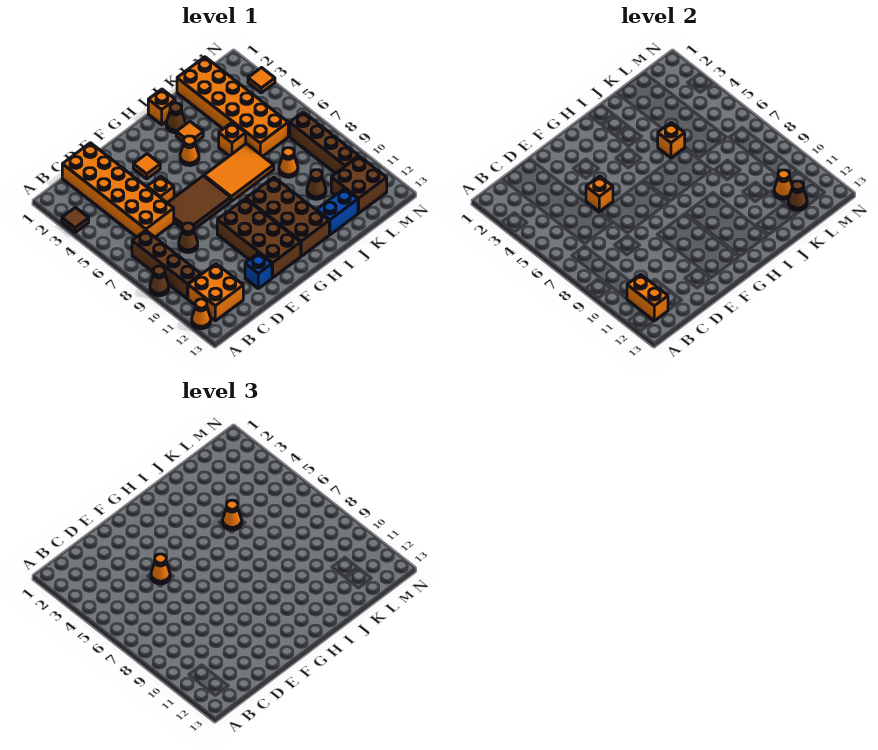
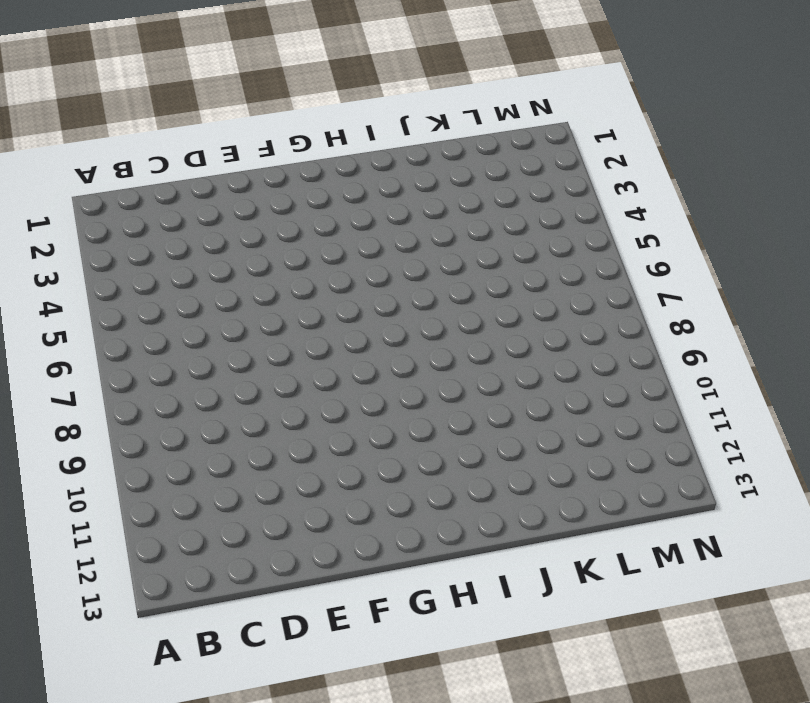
none -> brown 1x1 tile [62,207,89,233]
none -> brown 1x1 cone [150,266,169,296]
none -> orange 1x1 cone [192,299,211,329]
none -> brown 1x4 brick [132,230,201,299]

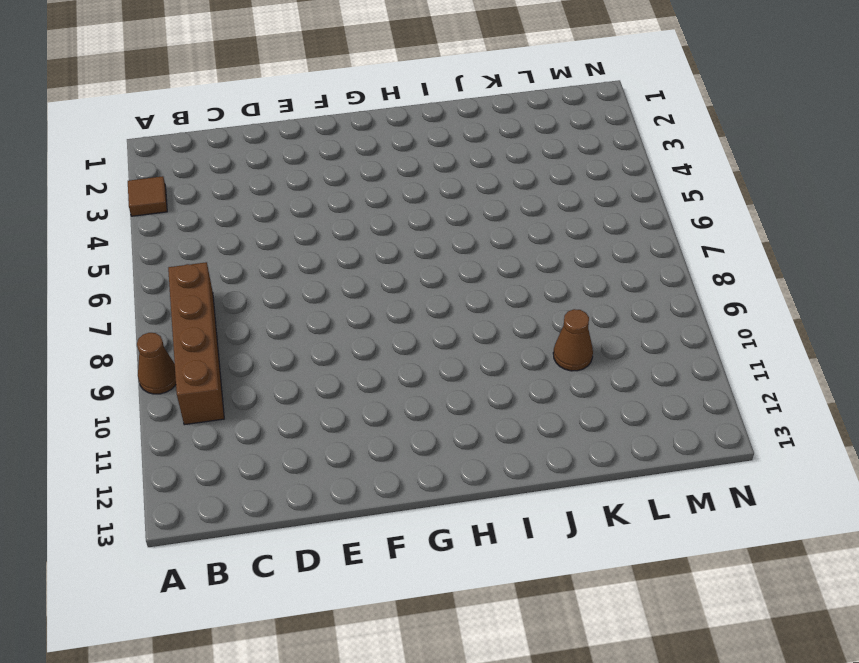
none -> orange 1x1 cone [192,299,211,329]
none -> orange 2x2 brick [188,264,243,321]
none -> orange 2x6 brick [62,143,174,237]
none -> brown 1x1 cone [179,223,198,253]

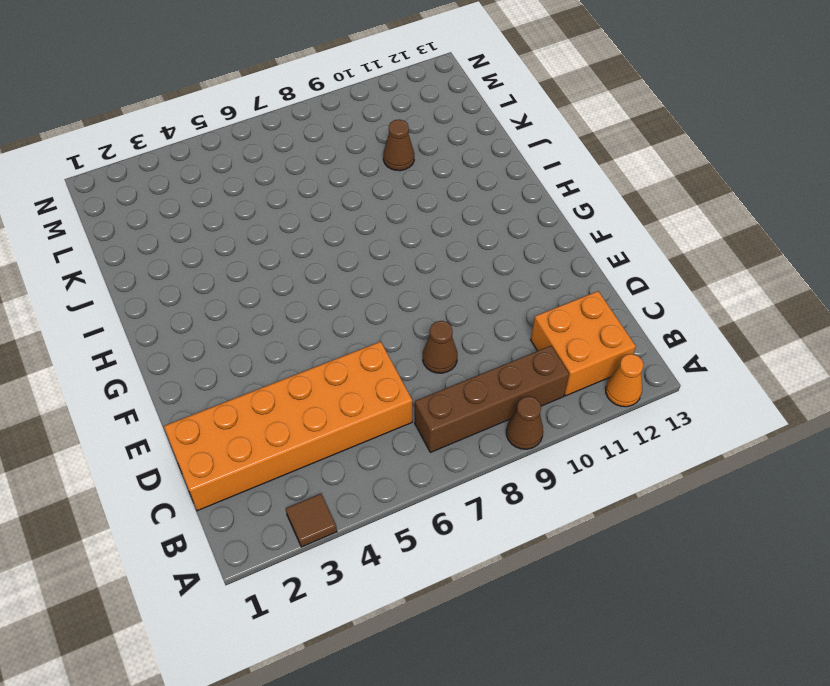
none -> orange 1x1 brick [147,176,174,203]
none -> brown 2x3 tile [168,176,231,229]
none -> blue 1x1 brick [245,253,272,289]
none -> orange 1x1 tile [133,154,160,179]

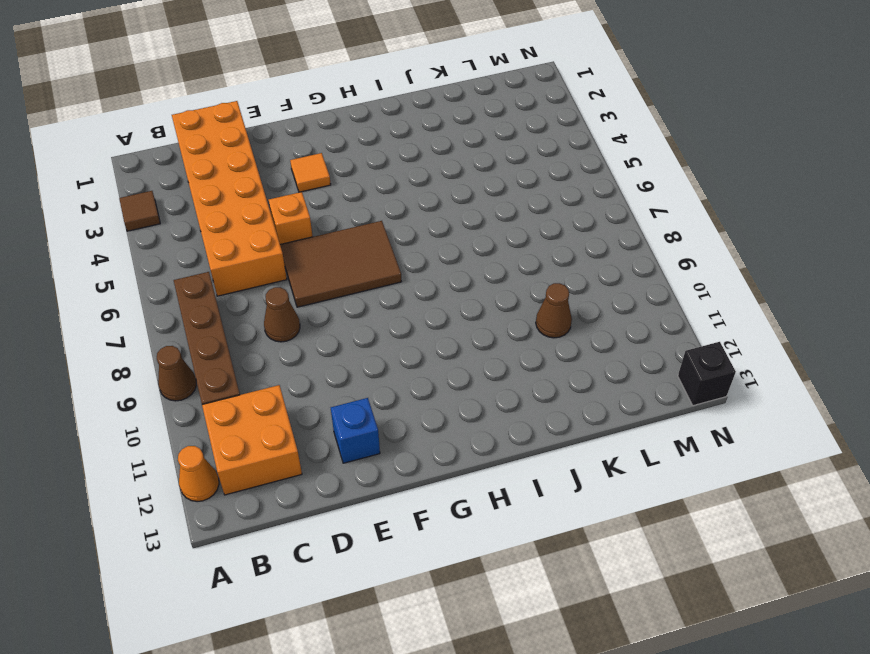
black 1x1 brick [678,342,736,406] -> none
none -> brown 2x4 brick [217,199,301,278]
none -> orange 1x1 cone [180,136,199,166]
none -> orange 2x3 tile [204,144,274,201]
none -> brown 2x4 brick [246,177,329,256]

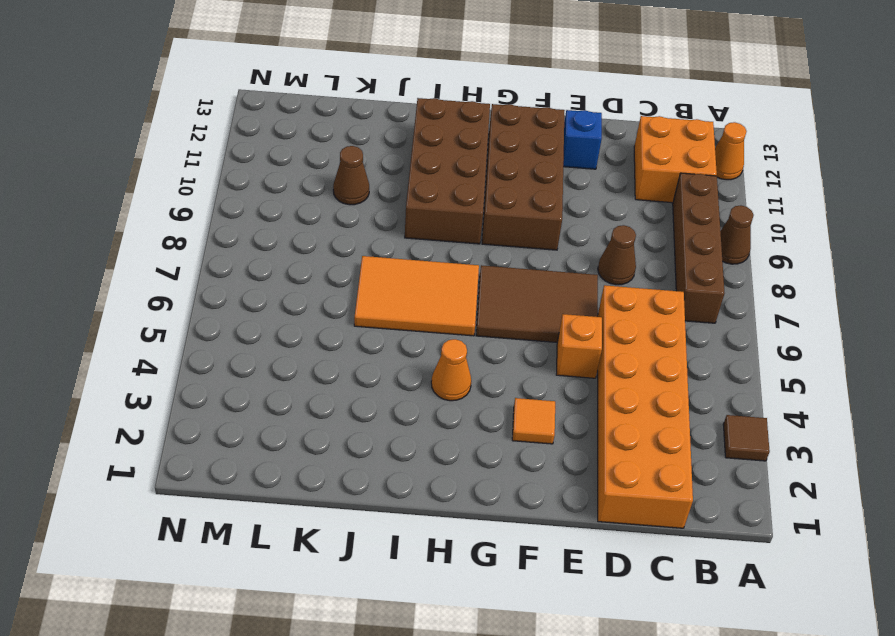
none -> orange 1x1 brick [148,89,175,124]
none -> brown 1x1 cone [166,103,185,133]
none -> orange 1x1 tile [176,122,203,143]
none -> orange 1x1 brick [219,122,246,156]

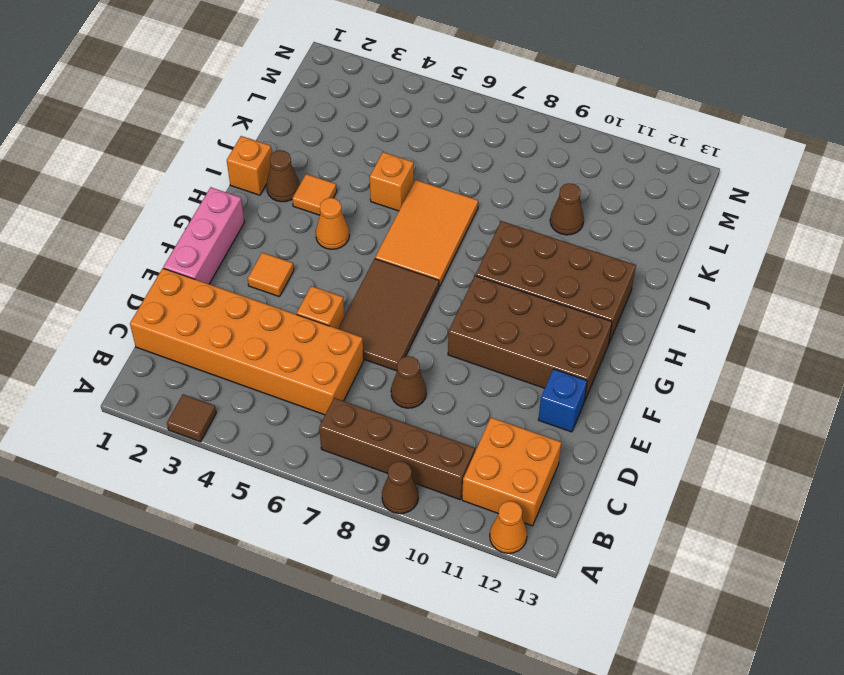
pink 1x3 brick [163,187,244,284] -> none
none -> blue 1x2 brick [317,189,358,235]
none -> orange 2x6 brick [177,57,288,156]
none -> orange 1x1 cone [279,148,298,177]
none -> brown 2x2 brick [331,156,387,213]

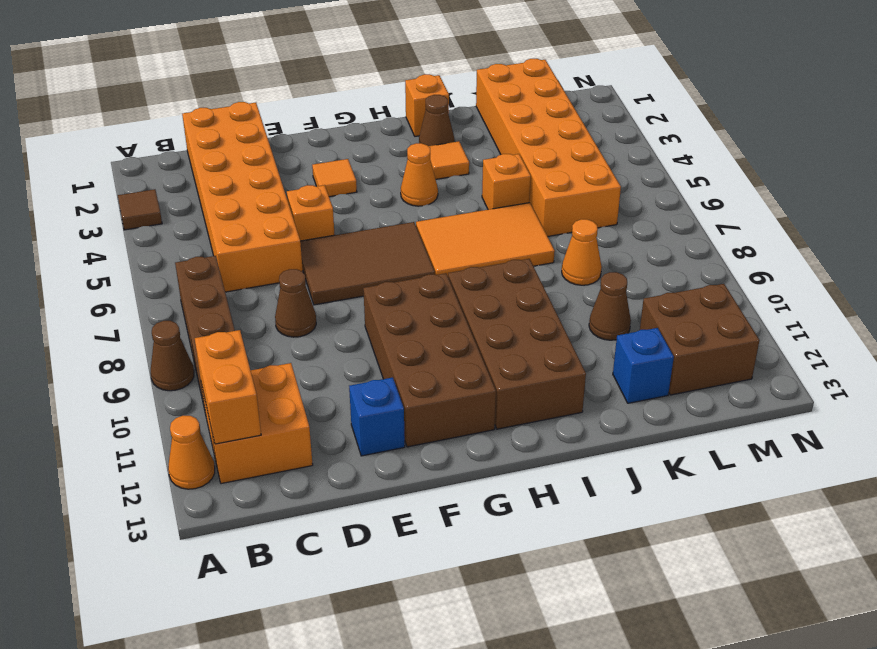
blue 1x1 brick [613,328,674,403] -> blue 1x2 brick [317,189,358,235]
none -> brown 1x4 brick [290,112,358,173]
none -> orange 1x1 tile [248,68,275,93]
none -> orange 1x1 brick [586,176,613,212]
none -> orange 1x1 brick [658,122,685,158]

